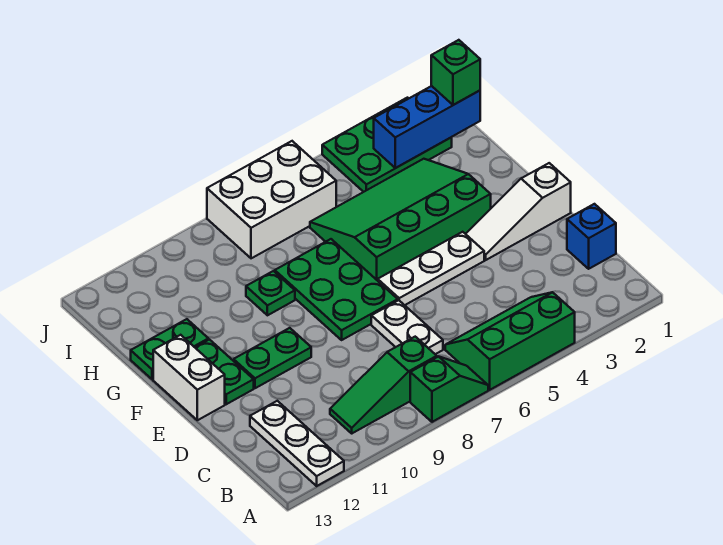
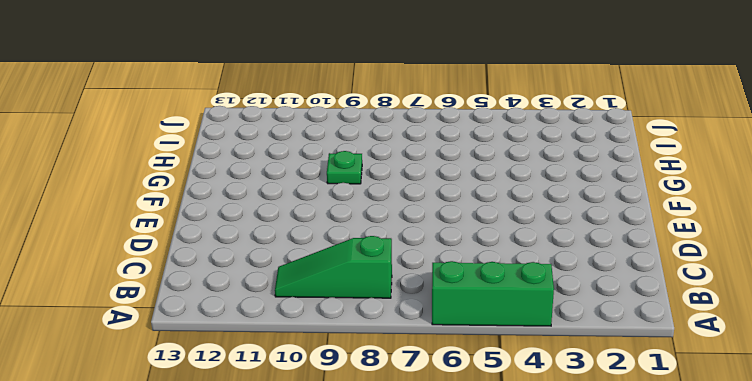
none -> green 1x2 slope [410,356,488,422]
none -> white 1x3 plate [250,401,344,486]
none -> blue 1x1 brick [567,204,616,269]

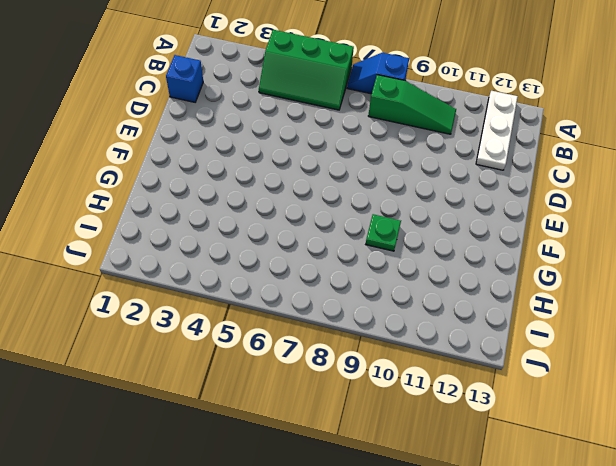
blue 1x2 slope [347,53,409,94] -> green 1x2 slope [410,356,488,422]
none -> white 1x2 plate [371,300,443,354]
none -> white 1x3 slope [466,163,571,260]
none -> white 1x3 plate [378,232,484,305]

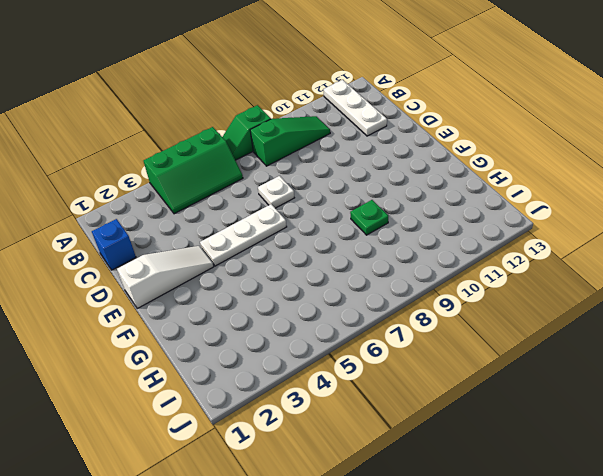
white 1x1 plate [258,176,294,208] -> white 1x2 plate [371,300,443,354]
none -> green 2x3 plate [275,239,398,340]
none -> green 1x2 plate [234,328,311,388]
none -> green 1x2 plate [195,340,254,404]

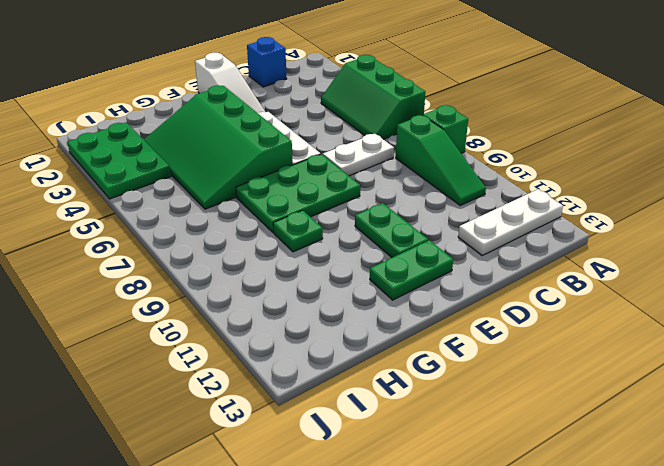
none -> white 1x2 brick [153,335,225,420]
none -> green 1x2 plate [131,319,208,379]
none -> white 2x3 brick [207,141,336,258]

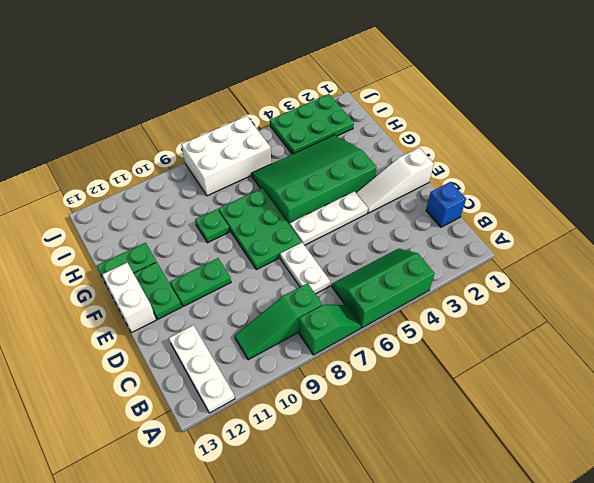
none -> blue 1x3 brick [374,86,480,168]
none -> green 1x1 brick [431,40,480,105]

